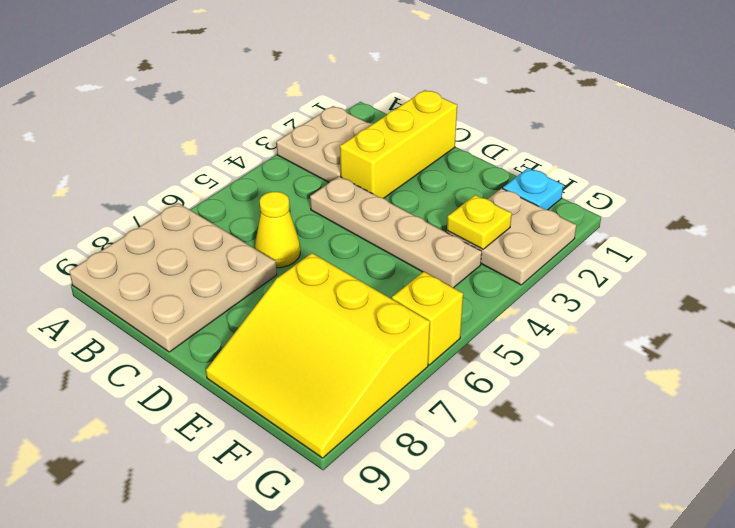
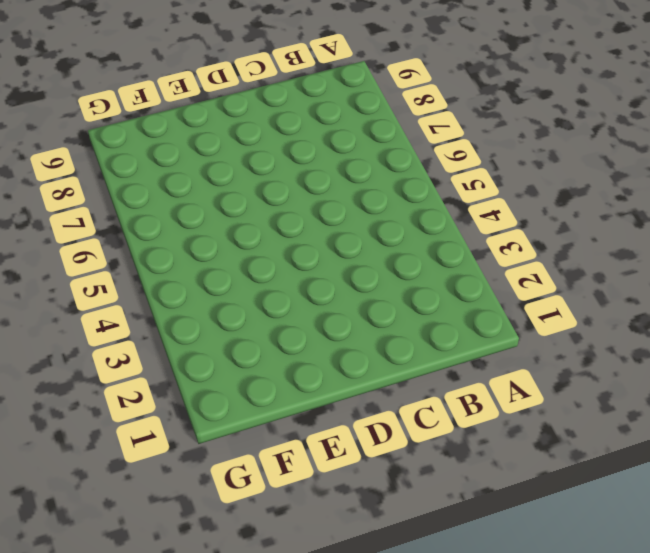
none -> tan 2x2 plate [276,106,372,182]
none -> tan 3x3 plate [69,203,277,352]

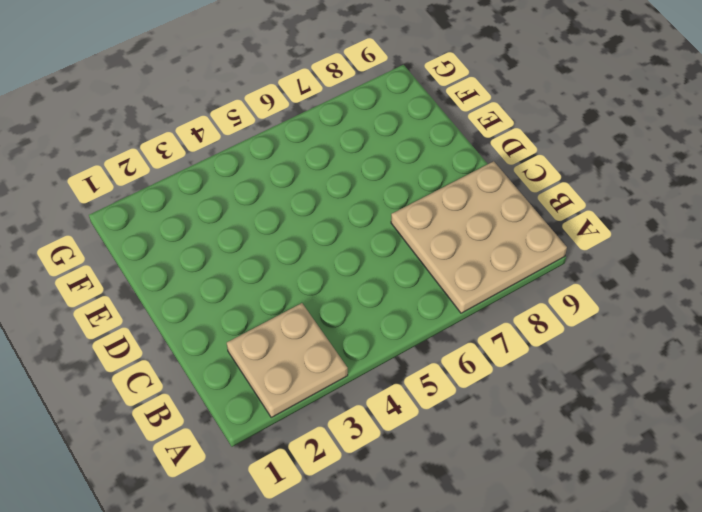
none -> yellow 1x3 brick [340,90,457,198]
none -> tan 1x4 plate [310,176,482,288]

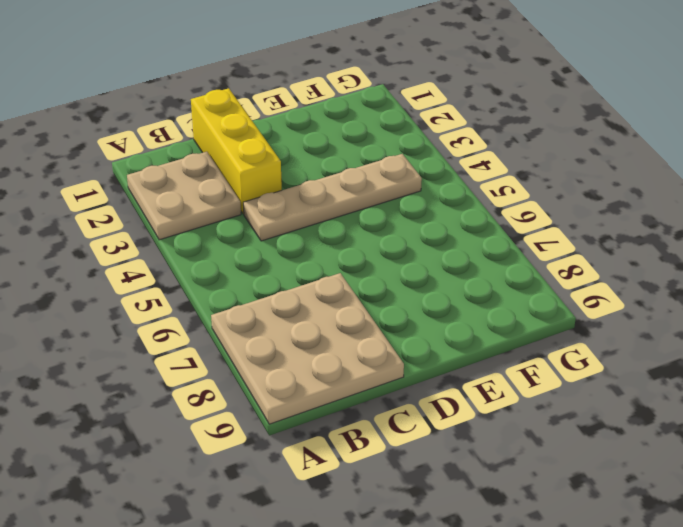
none -> yellow 1x1 cone [255,192,300,268]
none -> yellow 3x3 slope [206,253,430,458]

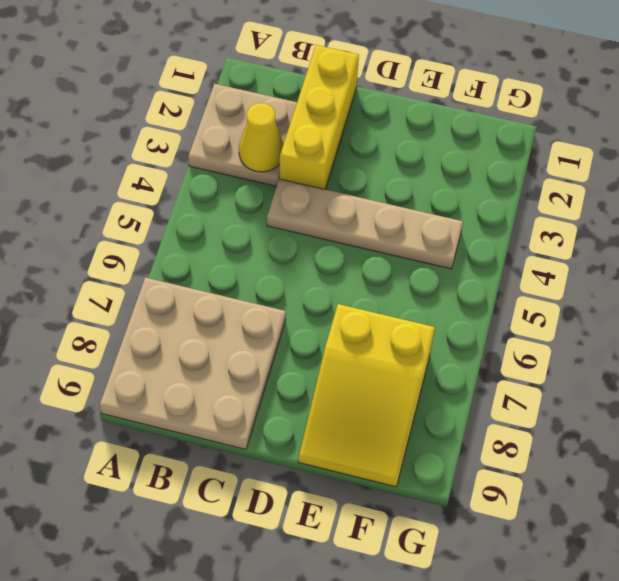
yellow 1x1 cone [239,103,283,172] -> yellow 1x1 cone moved to [255,192,300,268]
yellow 2x3 slope [298,304,435,487] -> yellow 3x3 slope [206,253,430,458]
none -> cyan 1x1 plate [503,168,563,210]
none -> tan 2x2 plate [447,188,576,285]

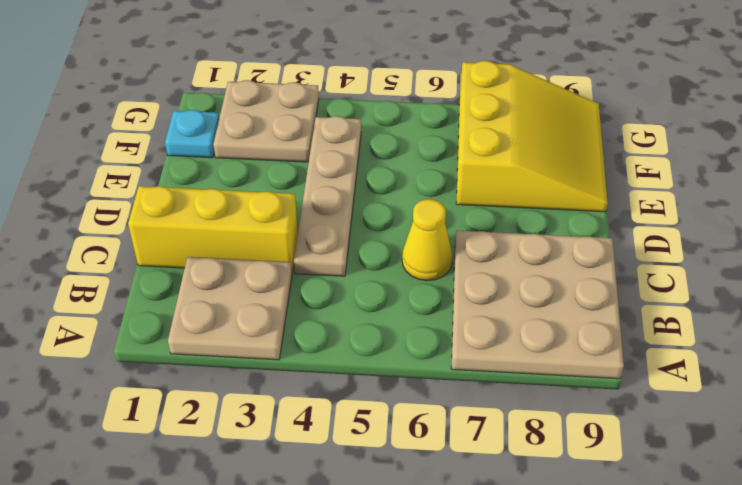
none -> yellow 1x1 brick [392,272,463,365]
none -> yellow 1x1 plate [447,195,512,249]

